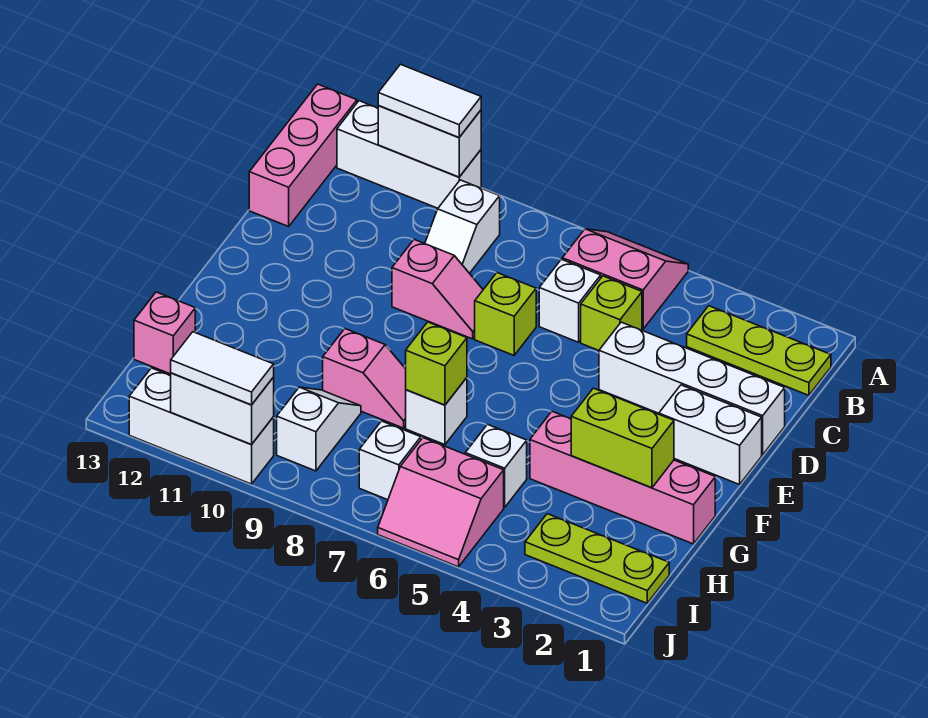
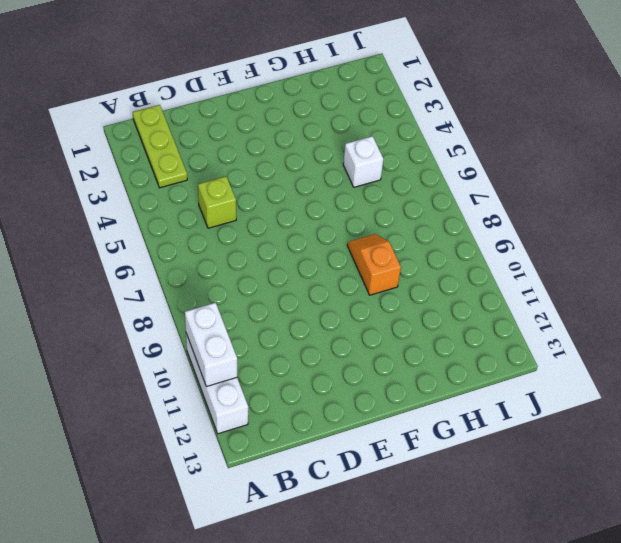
orange 1x2 slope [347,234,401,295] -> pink 1x2 slope [323,329,406,428]
none -> pink 2x2 slope [562,229,688,329]
none -> pink 1x3 brick [249,84,357,226]
none -> white 1x2 slope [425,180,500,273]

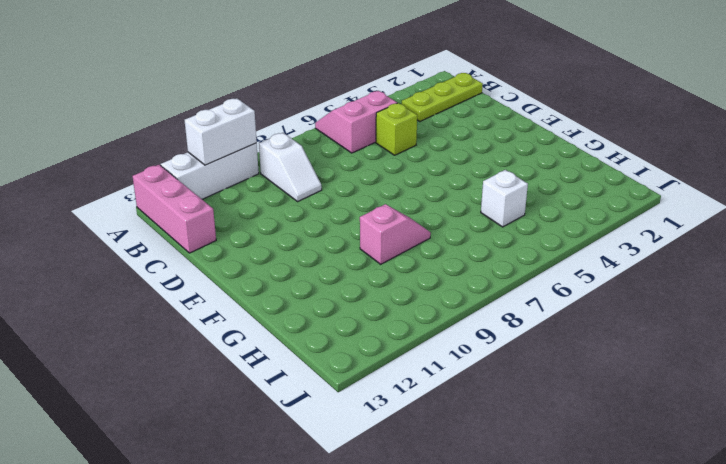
none -> white 1x1 brick [539,259,601,342]
none -> white 1x4 brick [599,322,785,455]
none -> lime 1x1 brick [475,273,536,355]

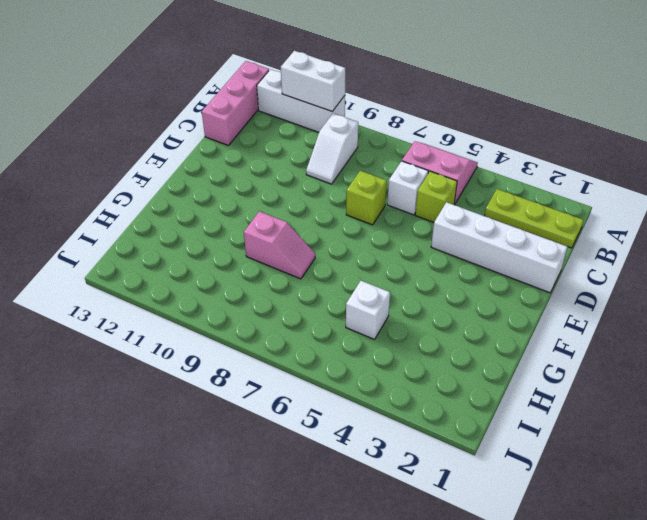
none -> pink 1x2 slope [392,240,483,339]
none -> white 1x2 brick [659,385,762,485]
none -> pink 1x4 brick [530,411,715,544]

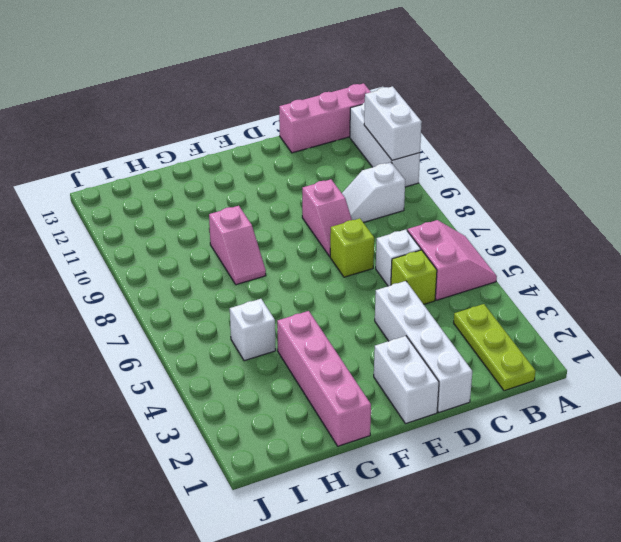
none -> white 1x1 brick [406,378,467,445]
none -> white 1x2 slope [277,387,361,471]
none -> pink 1x1 brick [134,292,195,374]

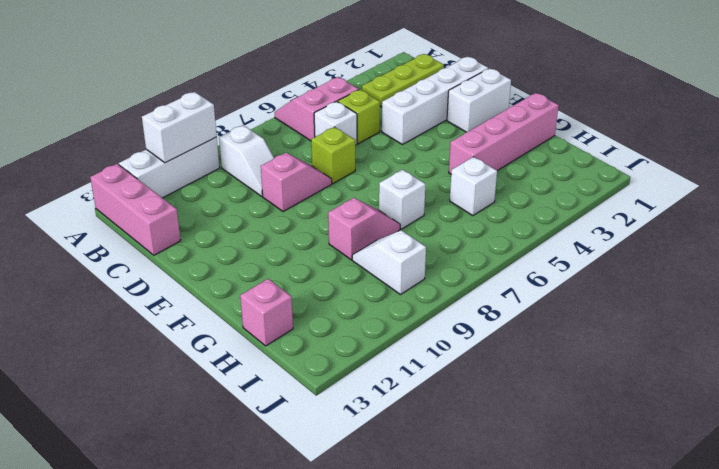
none -> lime 1x3 plate [525,514,669,603]
none -> pink 2x2 slope [378,438,504,567]
none -> white 1x1 brick [359,421,421,500]

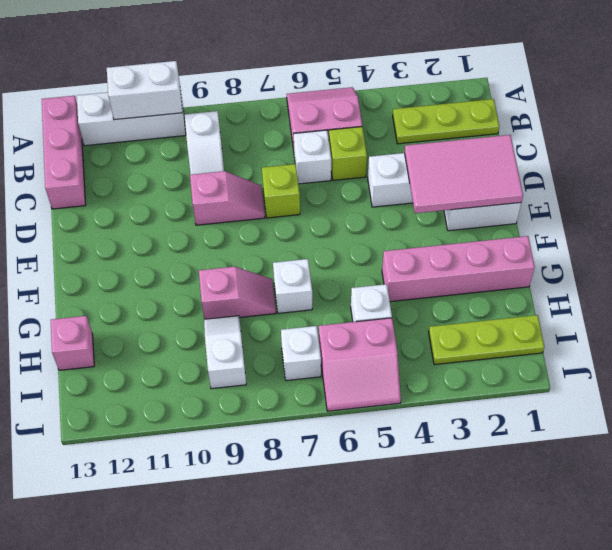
pink 2x3 tile [405,135,523,213] -> none
none -> white 1x3 brick [129,368,274,484]
none -> lime 1x2 brick [571,388,674,488]
none -> lime 1x1 brick [406,322,467,405]

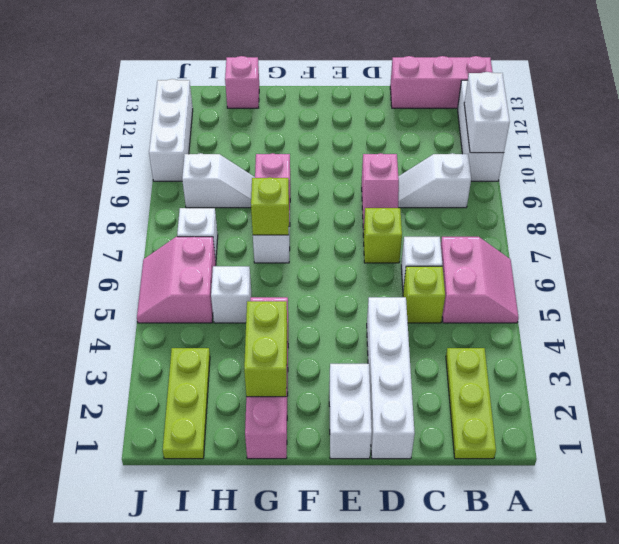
none -> white 1x2 brick [171,373,274,444]
none -> white 1x2 tile [378,64,481,138]
none -> white 1x2 tile [171,332,274,405]

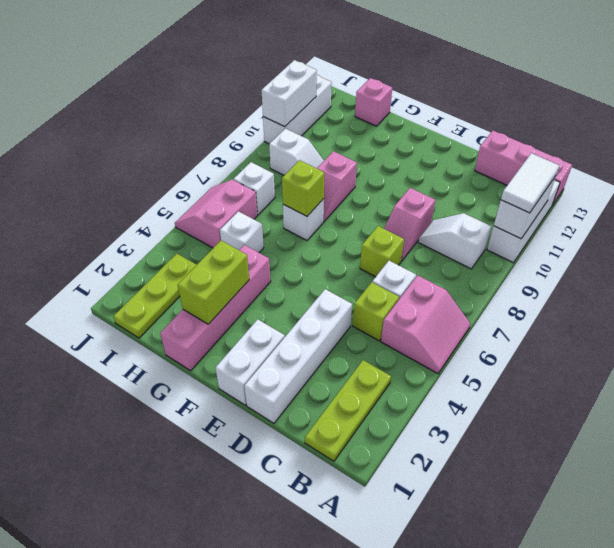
none -> white 1x2 tile [171,332,274,405]

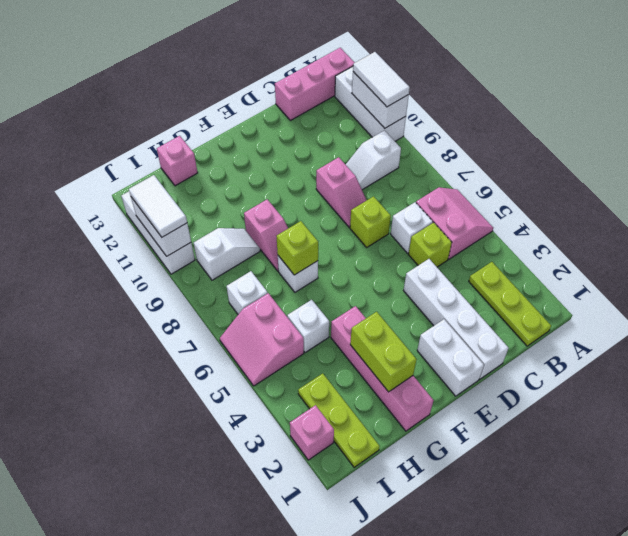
pink 1x1 brick [290,405,334,460] -> none

